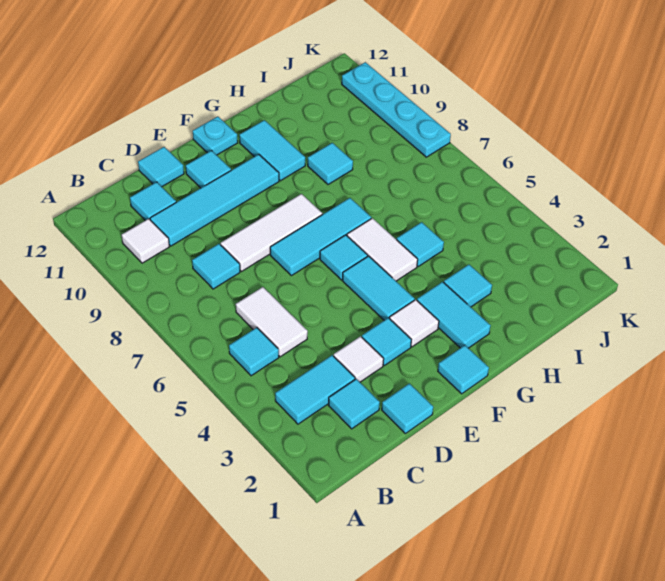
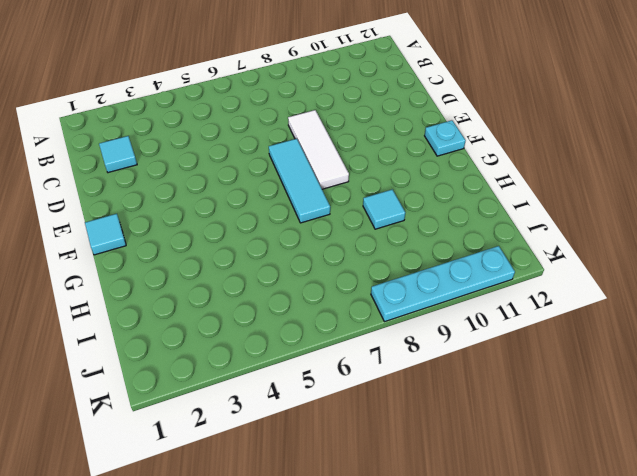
none -> cyan 1x2 tile [275,355,355,424]
none -> cyan 1x1 tile [229,328,279,376]
none -> white 1x1 tile [122,219,169,263]

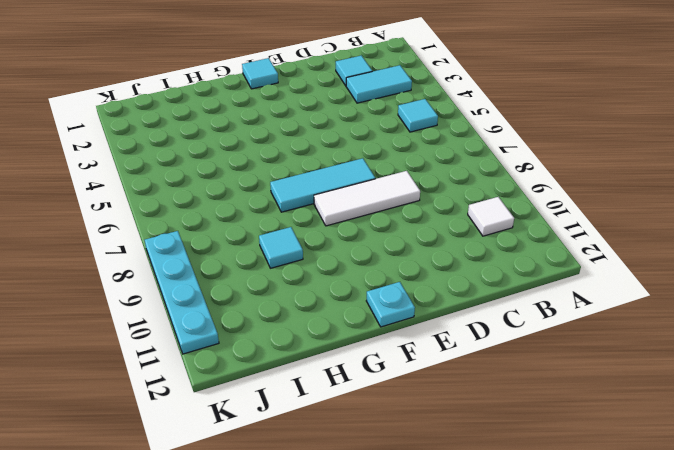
none -> white 1x2 tile [236,287,308,357]
none -> cyan 1x1 tile [192,244,240,289]
none -> cyan 1x4 tile [150,154,279,246]

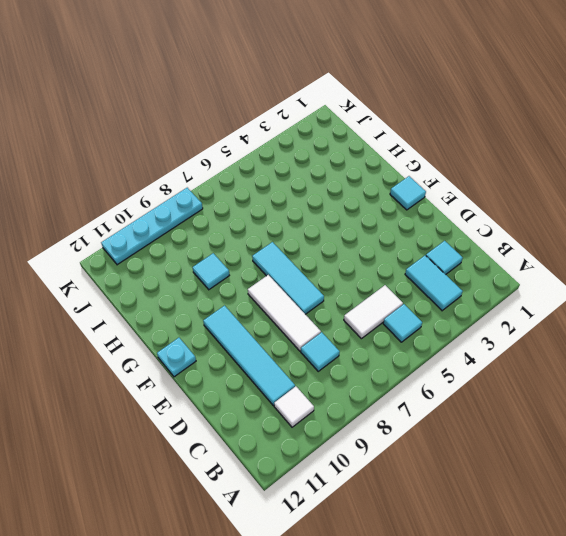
none -> cyan 1x1 tile [130,182,176,220]
none -> cyan 1x1 tile [382,384,433,434]
none -> white 1x1 tile [334,336,384,382]

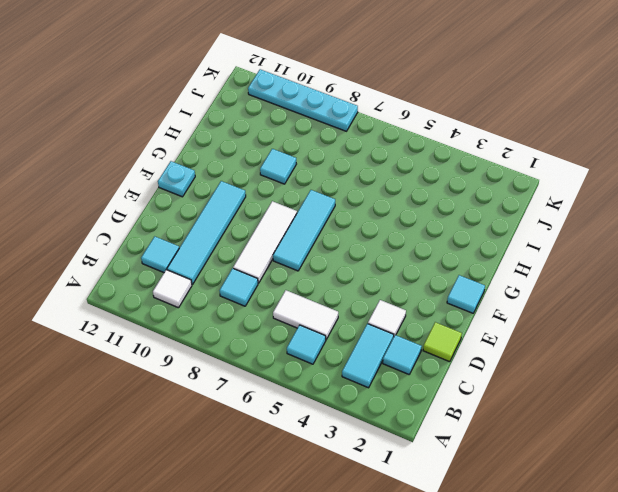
lime 1x1 tile [423,322,462,362] -> cyan 1x1 tile [382,384,433,434]
none -> cyan 1x1 tile [138,147,184,187]
none -> cyan 1x1 tile [362,318,411,365]
none -> cyan 1x1 tile [186,151,231,188]

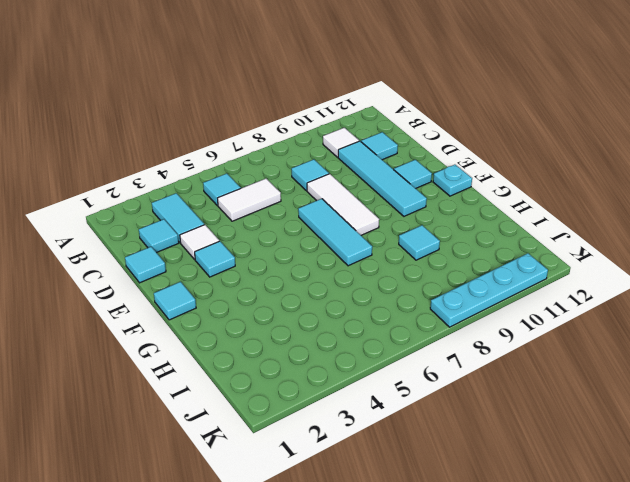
none -> cyan 1x1 tile [138,147,184,187]
none -> white 1x1 tile [390,300,439,347]
none -> cyan 1x2 tile [342,256,415,320]

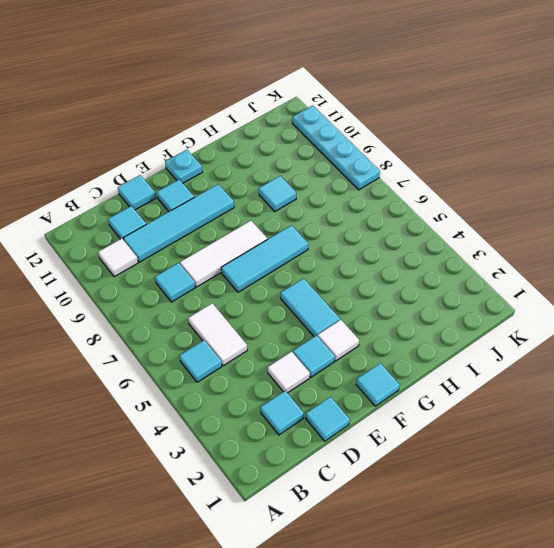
none -> cyan 1x2 tile [275,355,355,424]
none -> cyan 1x1 tile [320,235,368,280]
none -> cyan 1x2 tile [417,282,491,348]

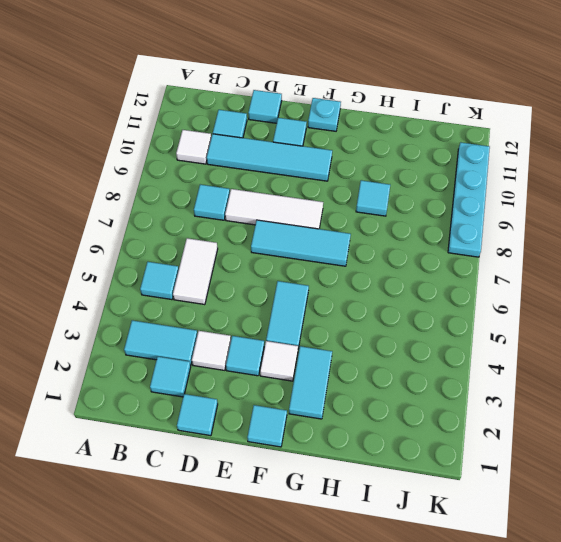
none -> cyan 1x1 tile [320,235,368,280]
none -> white 1x2 tile [347,218,418,281]
none -> cyan 1x2 tile [240,120,305,181]

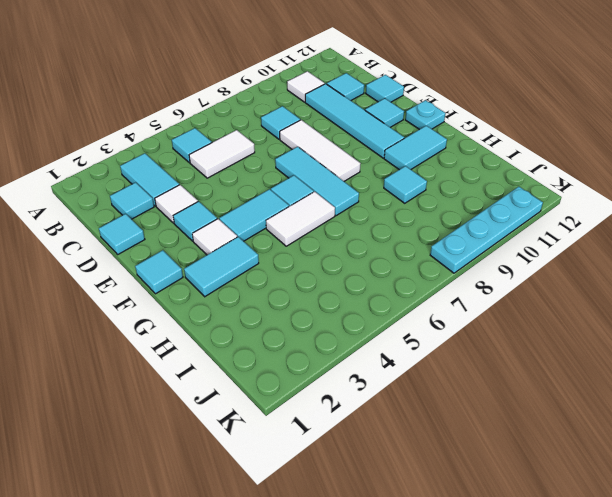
none -> cyan 1x1 tile [444,265,492,307]
none -> cyan 1x1 tile [397,222,444,267]

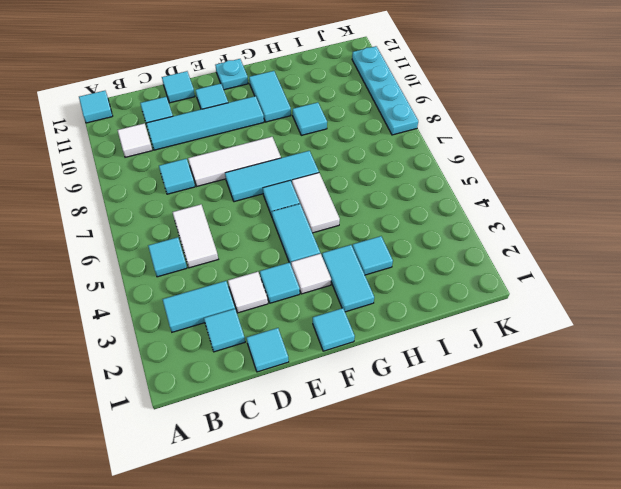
cyan 1x1 tile [79,91,112,123] -> cyan 1x1 tile moved to [397,222,444,267]

